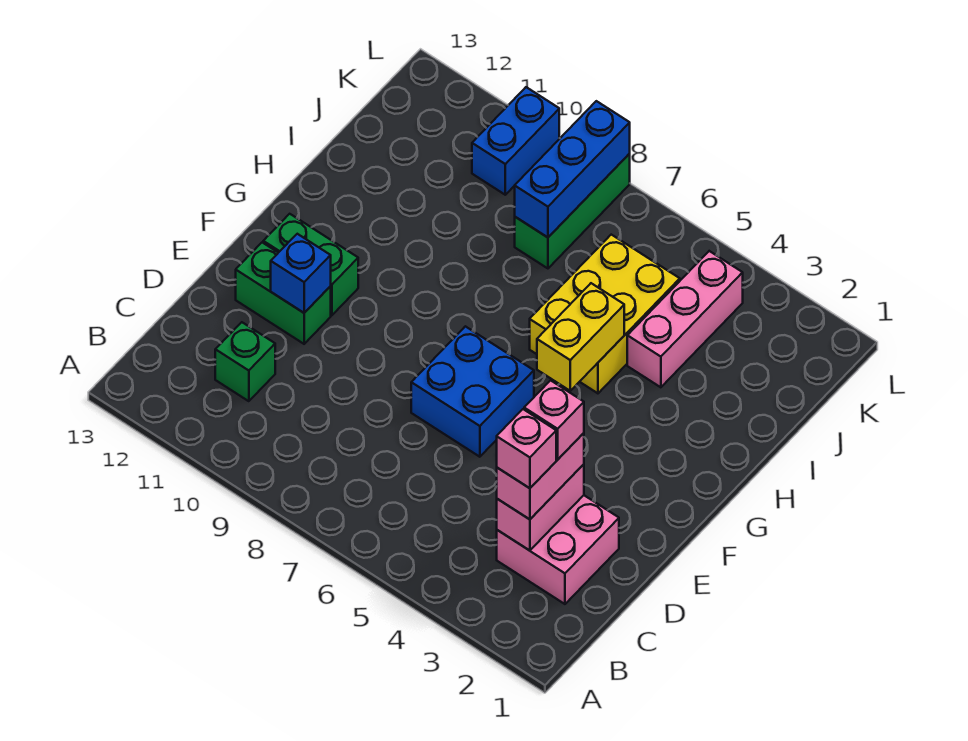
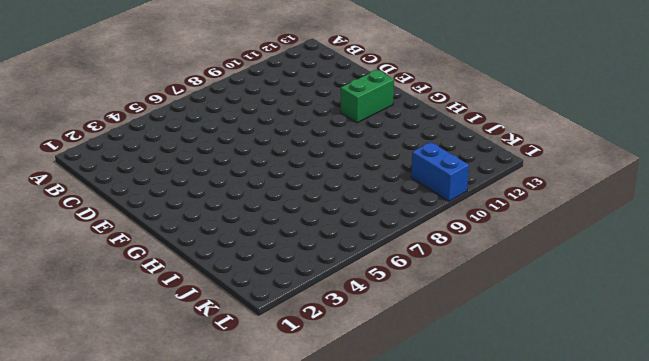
none -> pink 2x2 brick [497,495,619,604]
none -> green 1x1 brick [215,322,275,401]
none -> blue 2x2 brick [411,326,534,457]

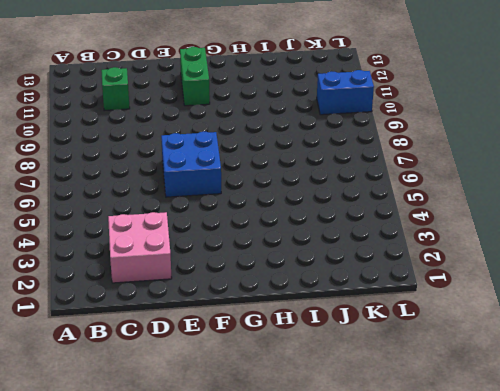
none -> green 1x2 brick [236,242,331,344]
none -> yellow 2x3 brick [530,235,680,393]
none -> pink 1x3 brick [627,251,743,387]

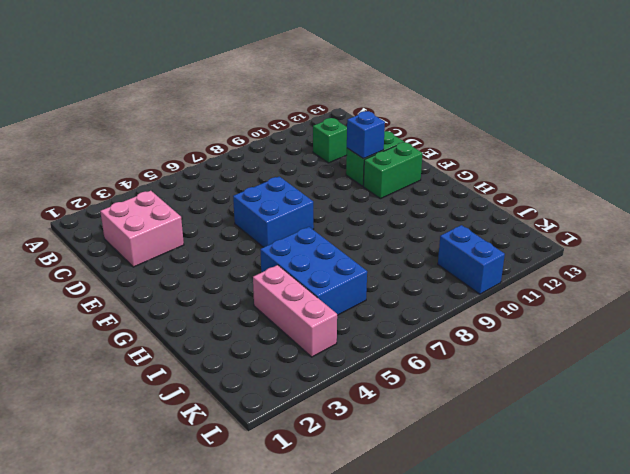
blue 2x3 brick [260,227,367,315] -> yellow 2x3 brick [530,235,680,393]
none -> green 1x3 brick [515,154,630,268]
none -> pink 1x2 brick [497,464,584,551]
none -> yellow 1x2 brick [537,283,624,391]

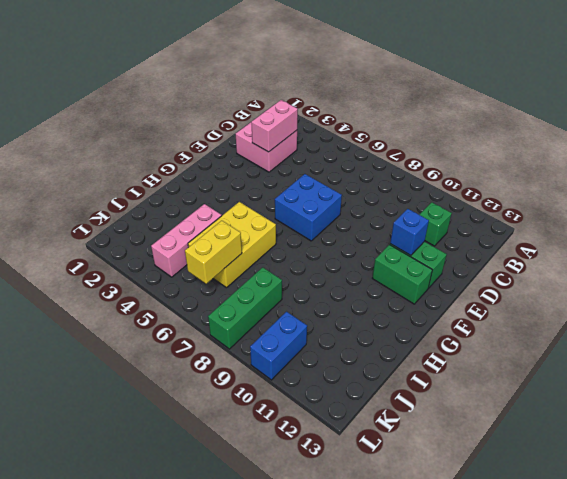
yellow 1x2 brick [185,221,242,284] -> yellow 1x2 brick moved to [537,283,624,391]
none -> blue 1x3 brick [515,101,630,237]
none -> pink 1x2 brick [497,433,584,519]
none -> pink 1x1 brick [497,409,556,488]

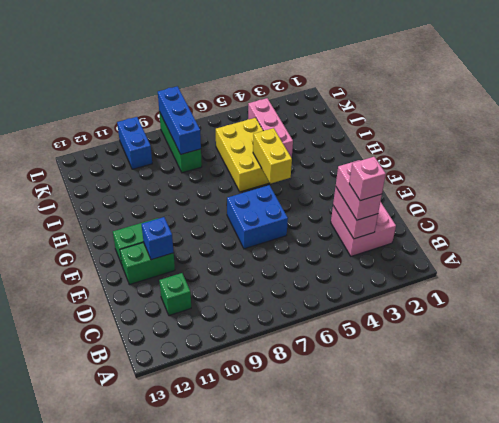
none -> pink 1x1 brick [524,380,584,459]

